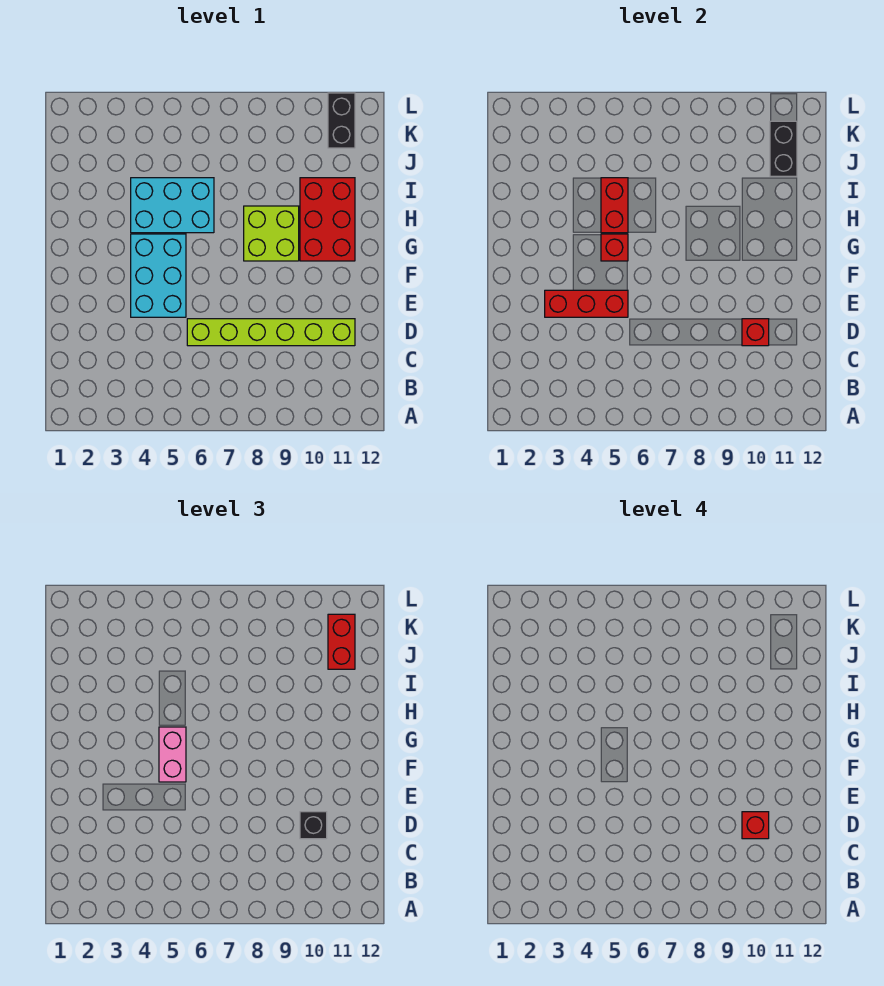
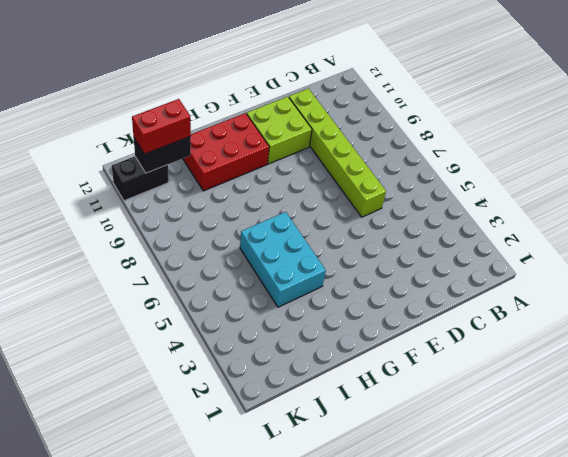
lime 2x2 brick [247,97,312,164] -> lime 2x2 brick moved to [244,206,299,261]
none -> cyan 2x3 brick [131,234,186,317]
none -> red 1x1 brick [742,319,769,346]
none -> red 1x3 brick [545,290,628,317]

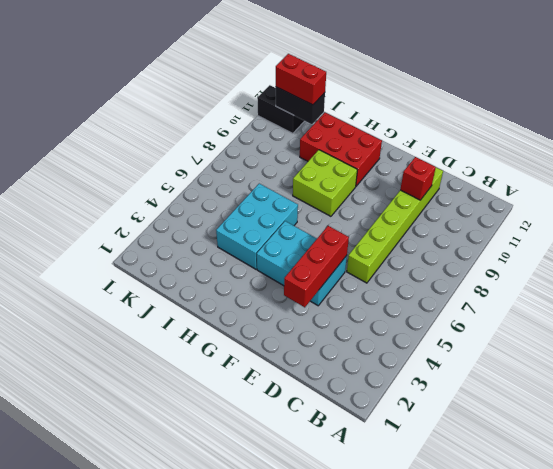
none -> red 1x1 brick [601,234,628,261]
none -> red 1x2 brick [601,178,628,233]
none -> black 1x1 brick [300,812,327,839]

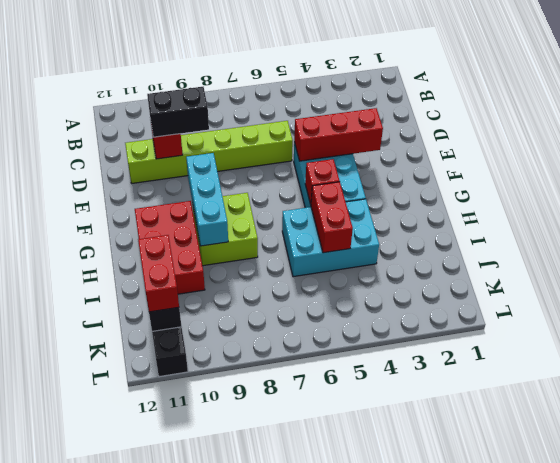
black 1x2 brick [147,87,209,137] -> black 1x1 brick [300,812,327,839]
cyan 1x3 brick [186,153,228,246] -> none
none -> pink 1x2 brick [159,727,186,782]
none -> red 1x1 brick [742,812,769,839]

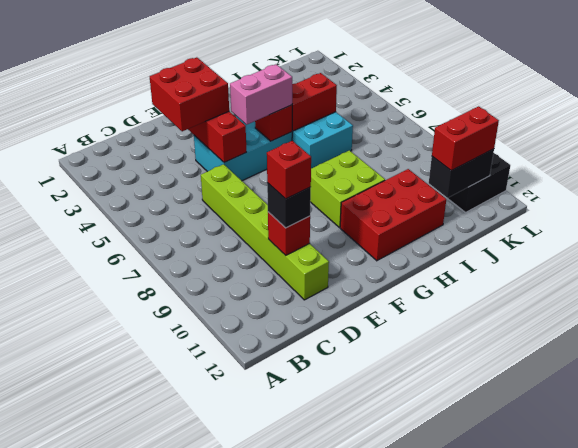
red 2x2 brick [150,57,229,131] -> none

